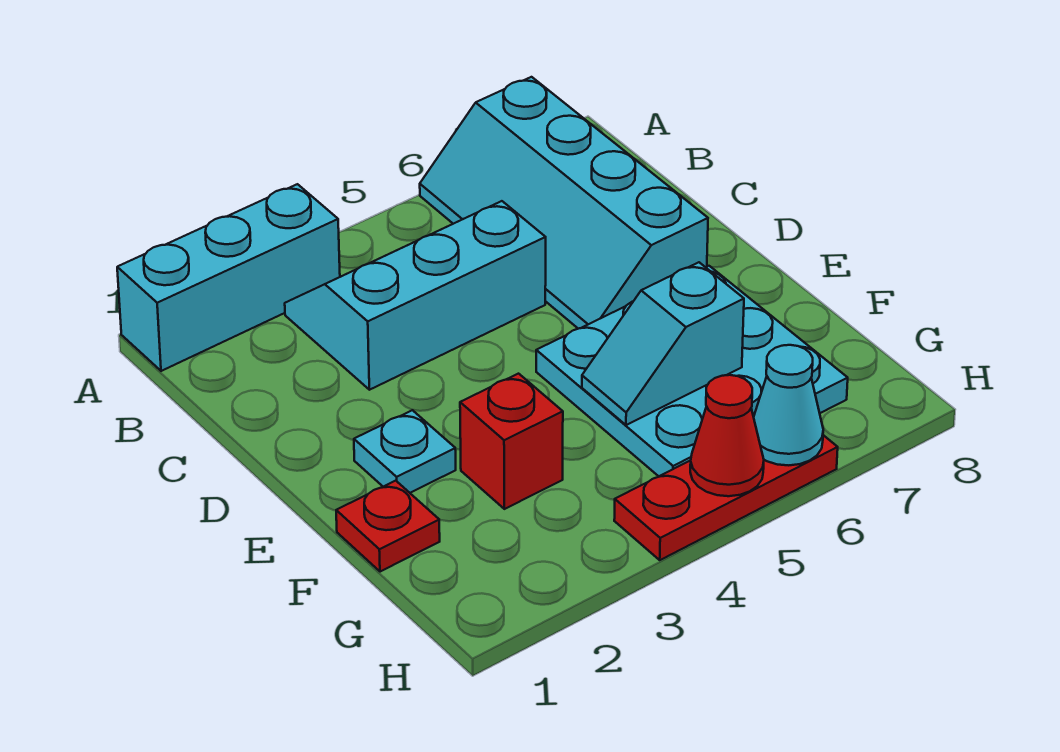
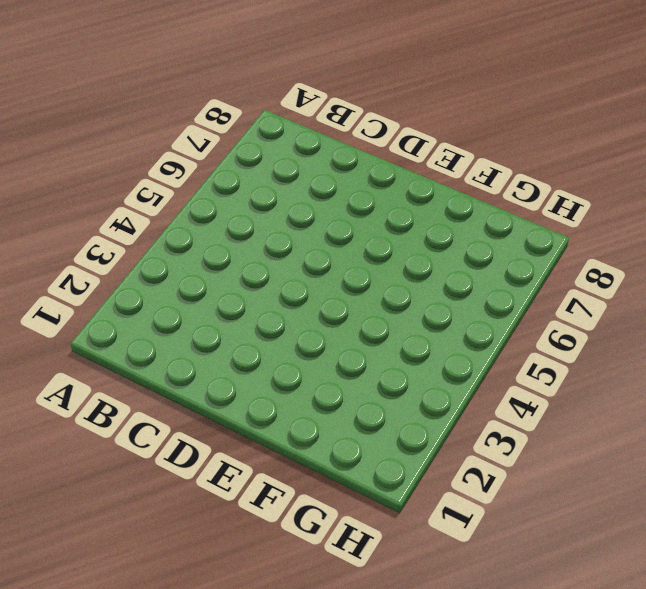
none -> cyan 1x3 brick [117,184,340,371]
none -> cyan 2x4 slope [420,77,708,329]

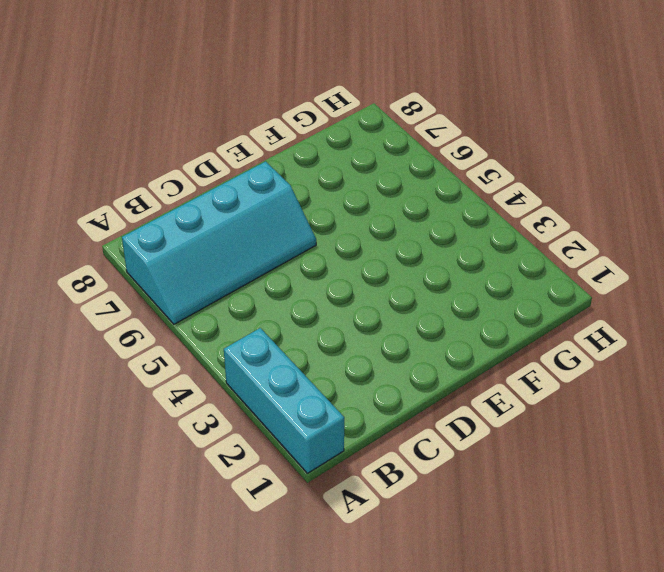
none -> cyan 2x3 slope [285,201,546,390]
none -> cyan 1x1 plate [354,410,456,493]

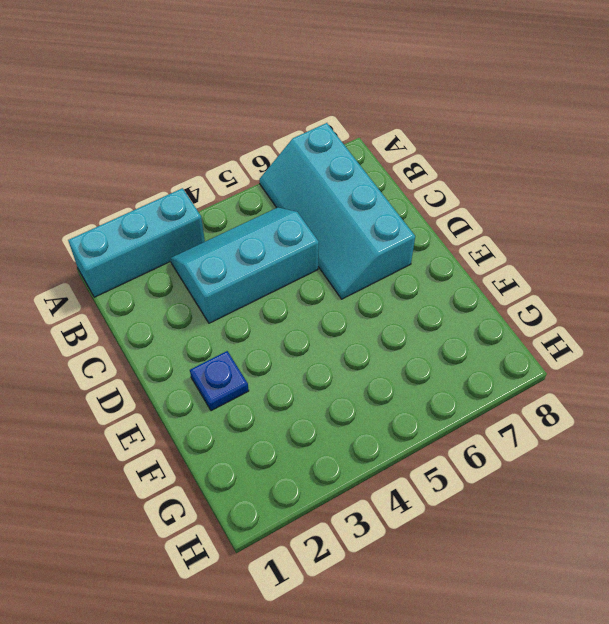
blue 1x1 plate [190,351,249,411] -> cyan 1x1 plate [354,410,456,493]
none -> cyan 3x3 plate [536,266,848,476]
none -> red 1x1 plate [336,481,440,572]

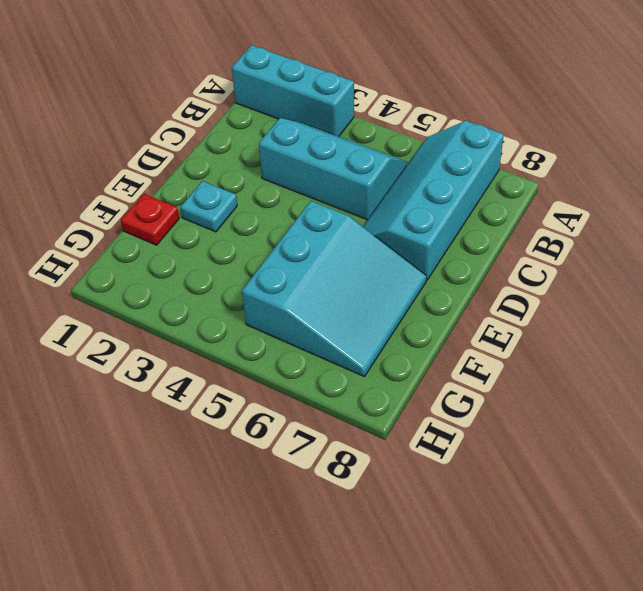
cyan 3x3 slope [242,201,427,377] -> cyan 3x3 plate [536,266,848,476]
none -> red 1x1 brick [460,374,563,509]
none -> red 1x3 plate [614,435,838,560]

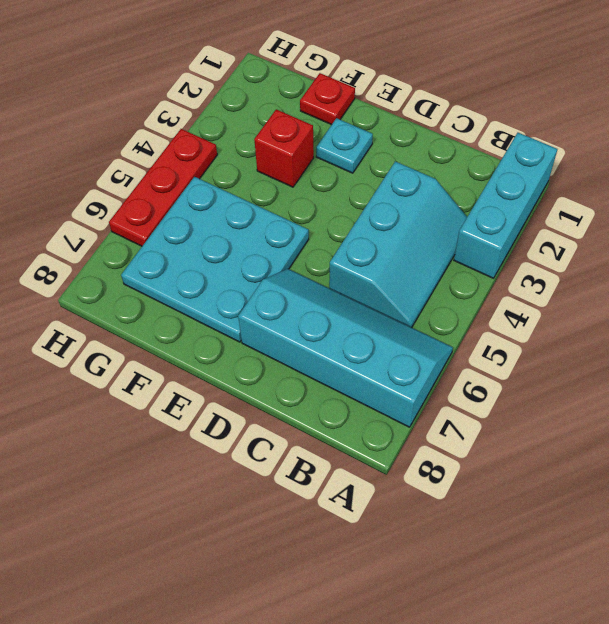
none -> cyan 1x2 slope [582,262,744,425]
none -> red 1x1 cone [690,375,764,496]

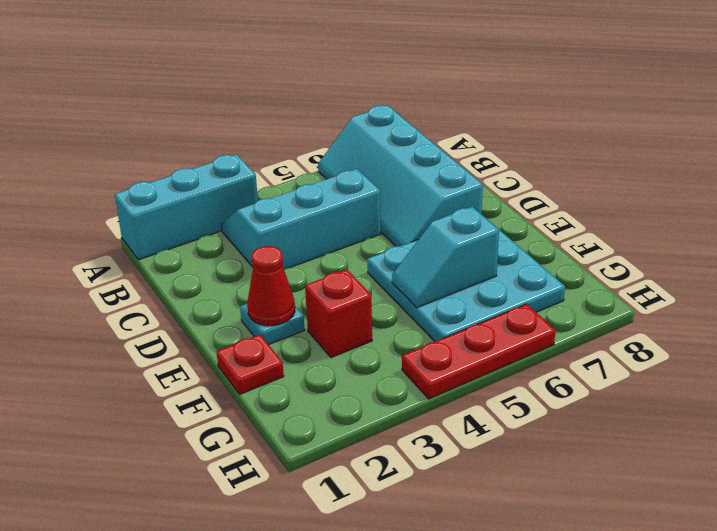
red 1x1 cone [247,246,295,326] -> red 1x1 cone moved to [690,375,764,496]
none -> cyan 1x1 cone [754,345,823,465]

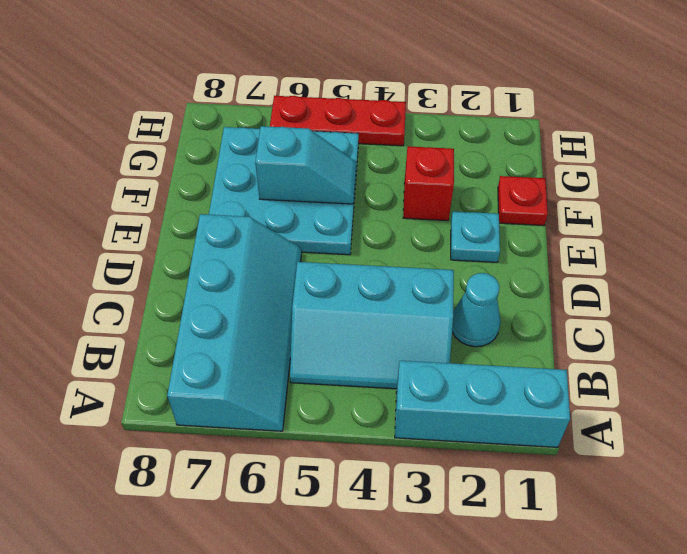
cyan 1x1 cone [452,273,501,347] -> cyan 1x1 cone moved to [754,345,823,465]
none -> red 1x1 cone [690,375,764,496]

